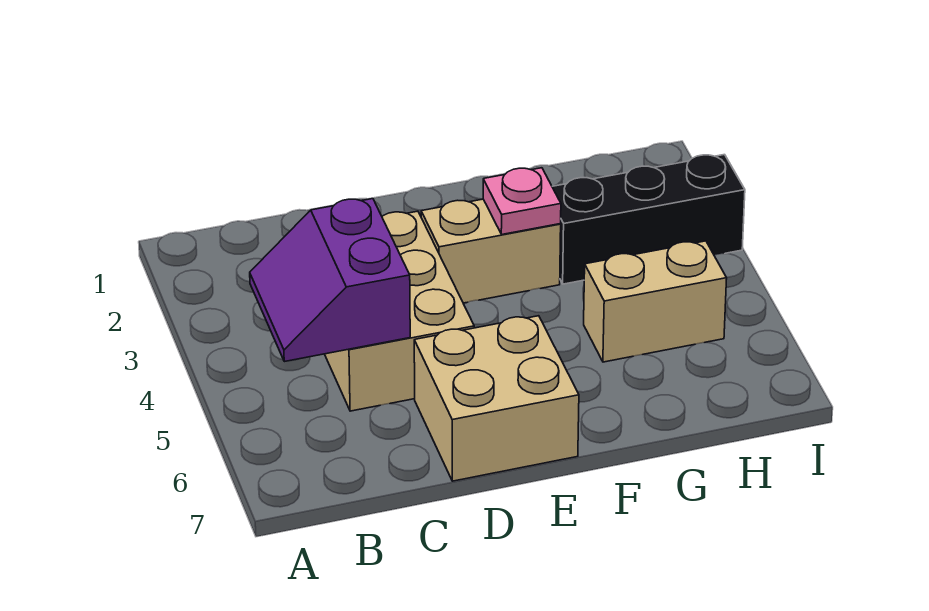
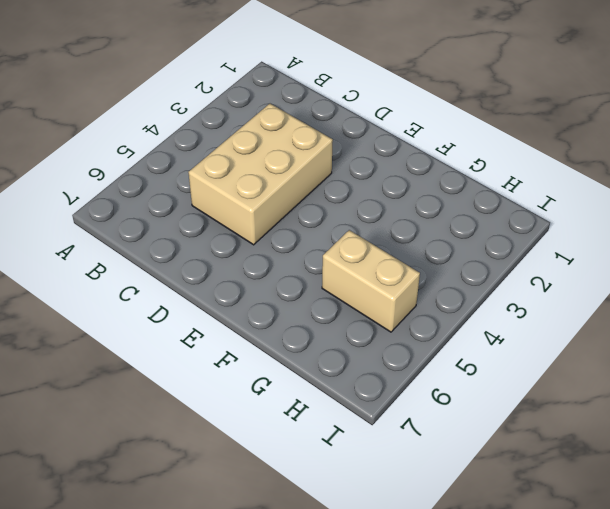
none -> tan 2x2 brick [414,316,579,481]
none -> tan 1x2 brick [421,199,561,303]

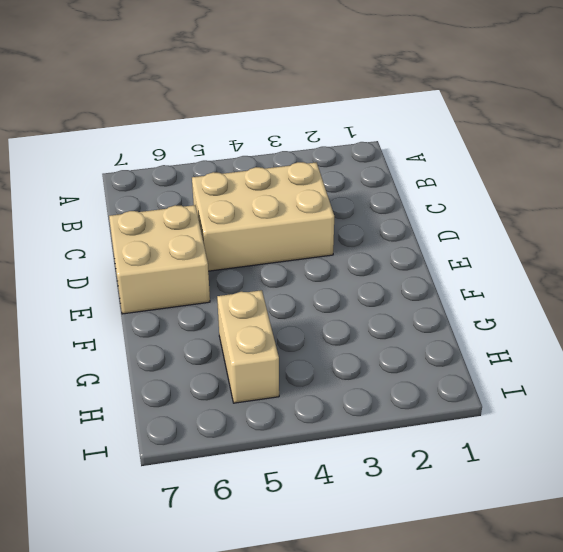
none -> tan 1x2 brick [421,199,561,303]
none -> black 1x3 brick [552,155,745,284]

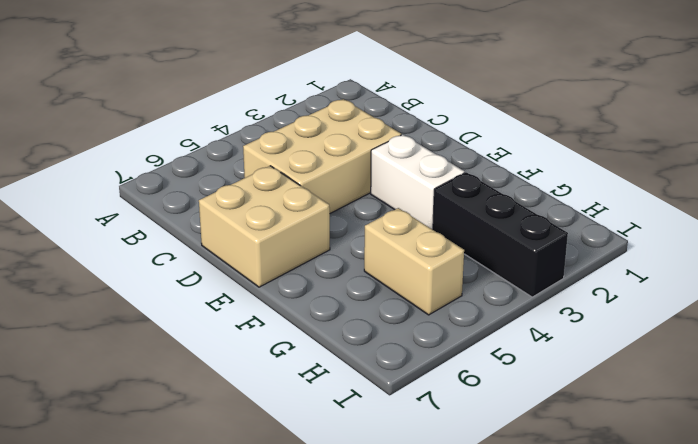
white 1x2 brick [371,135,465,230] -> tan 1x2 brick [421,199,561,303]
none -> purple 2x2 slope [250,199,410,362]
none -> pink 1x1 plate [483,168,561,234]

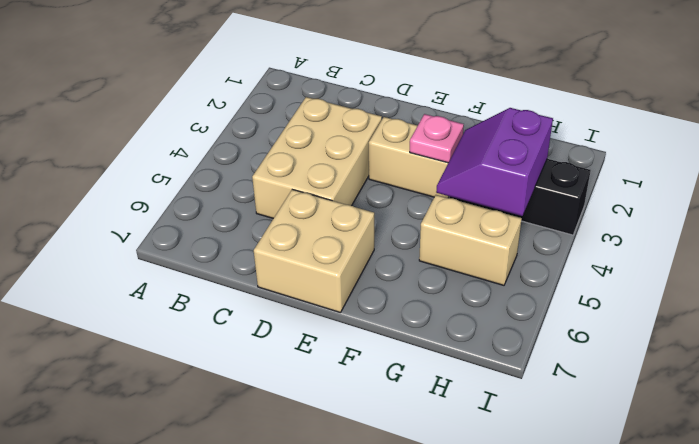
purple 2x2 slope [436,108,553,216] -> purple 2x2 slope moved to [250,199,410,362]

